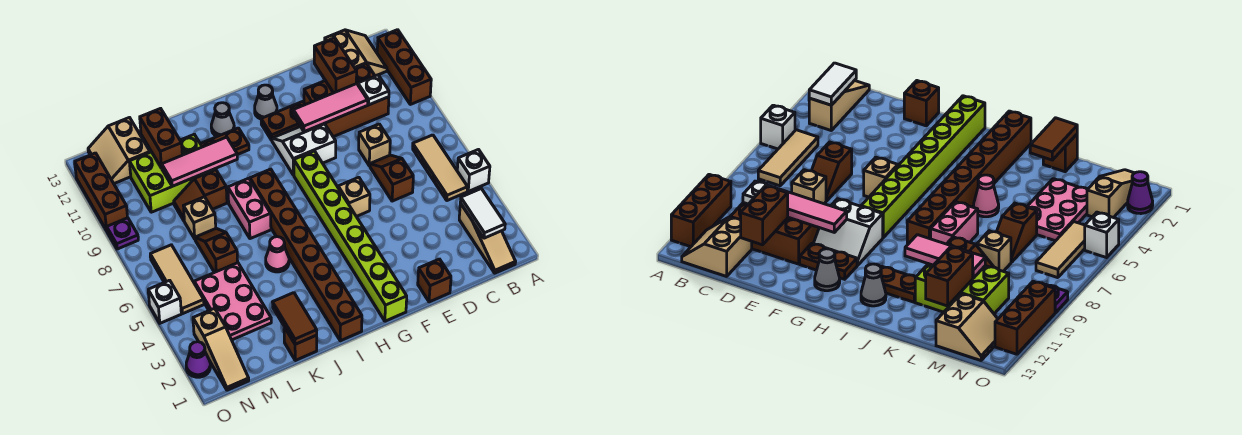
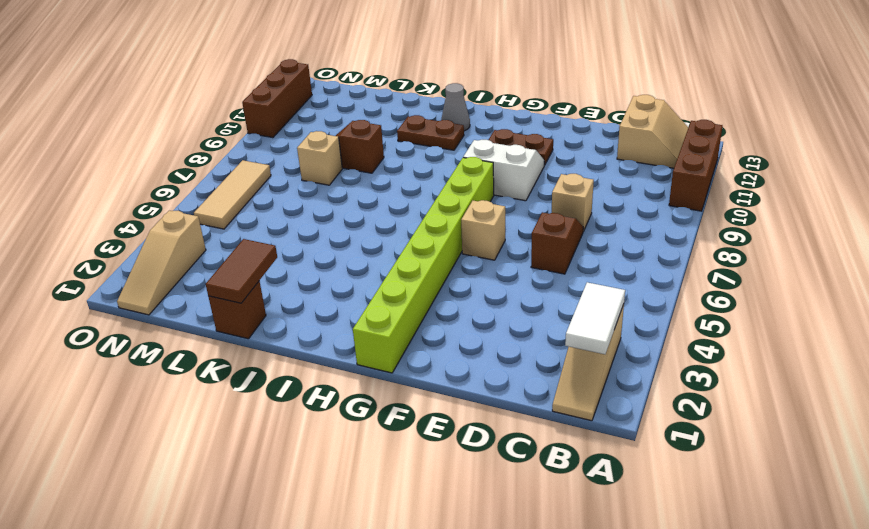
none -> white 1x1 brick [457,150,490,191]
none -> tan 1x3 tile [413,135,468,201]
none -> brown 2x3 brick [304,64,389,137]
none -> brown 1x1 brick [418,259,451,302]

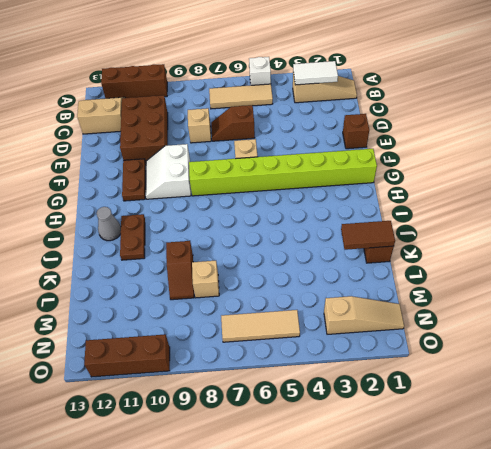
none -> grey 1x1 cone [255,85,277,119]
none -> brown 1x8 brick [250,169,362,341]
none -> pink 1x1 cone [266,237,289,272]
none -> pink 1x2 brick [228,178,271,239]

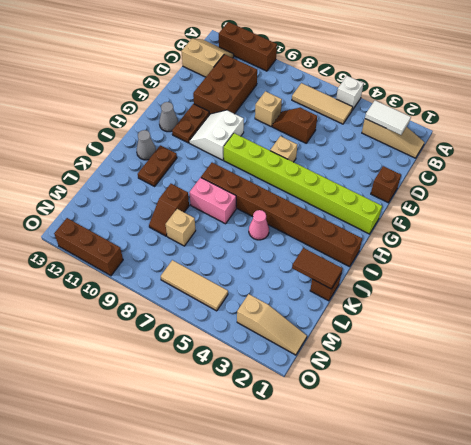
none -> lime 2x3 brick [129,134,216,212]
none -> pink 2x3 plate [194,263,271,340]
none -> brown 1x2 slope [195,228,238,272]
none -> tan 2x2 slope [88,118,150,183]

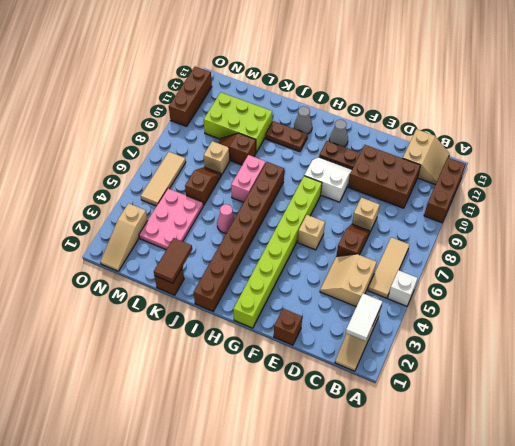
tan 2x2 slope [320,254,377,307] -> tan 2x2 slope moved to [88,118,150,183]
none -> purple 1x1 cone [186,342,210,377]
none -> white 1x1 brick [148,280,181,323]
none -> purple 1x1 plate [107,218,138,249]
none -> white 1x1 plate [358,75,389,105]

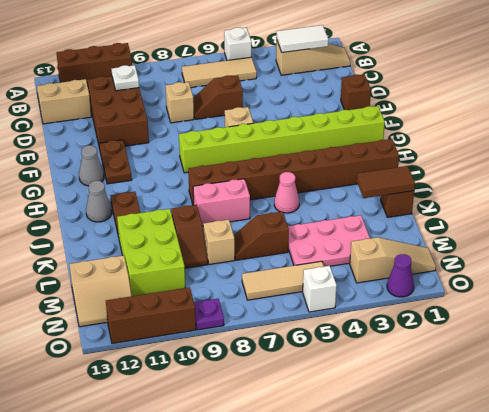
none -> white 2x2 slope [272,124,336,175]
none -> pink 1x3 tile [293,83,368,132]
none -> brown 1x2 brick [314,38,357,93]
none -> pink 1x3 tile [162,137,237,186]

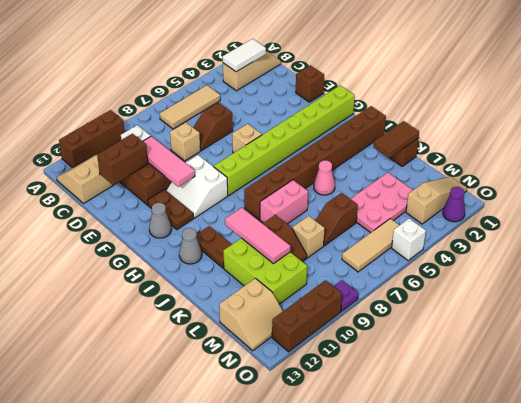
none -> white 1x1 brick [457,150,490,191]
none -> brown 1x2 brick [140,108,182,168]

